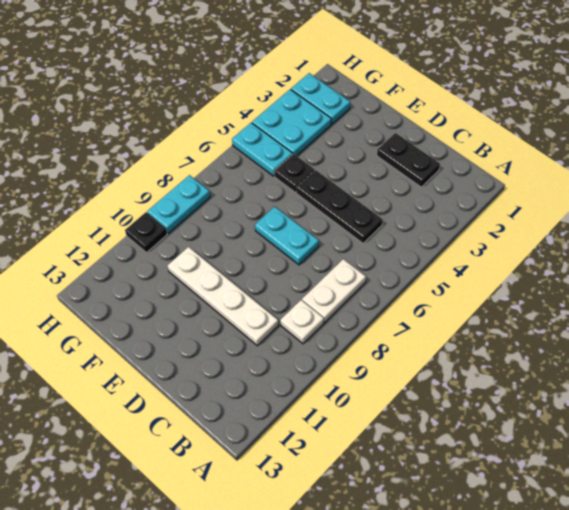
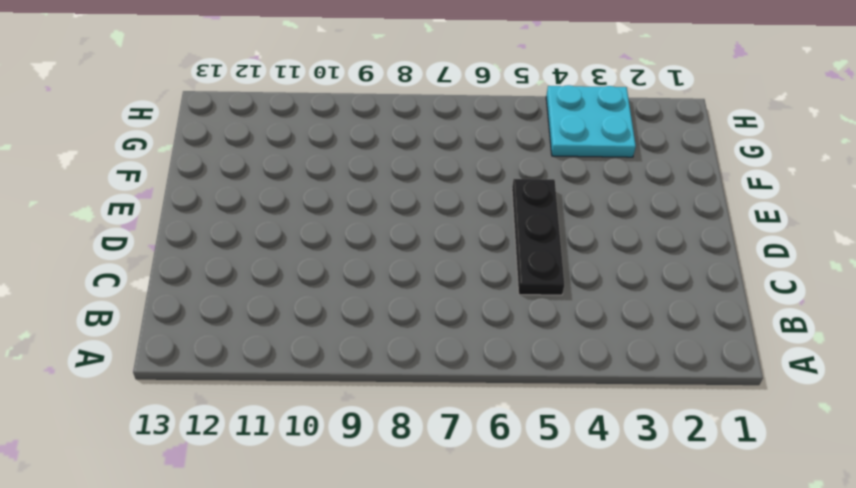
none -> white 1x2 plate [302,259,366,322]
none -> white 1x1 plate [280,300,324,344]
none -> black 1x2 plate [377,133,440,187]

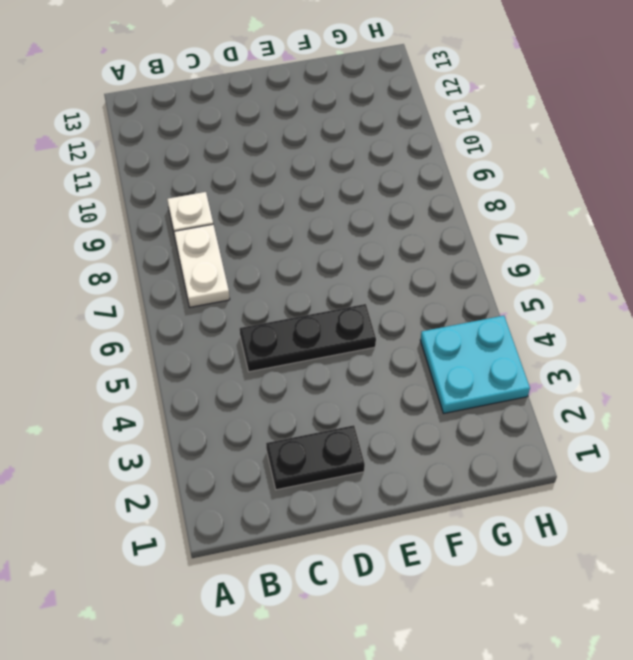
none -> white 1x4 plate [167,247,278,346]
none -> cyan 1x2 plate [255,207,319,265]
none -> black 1x1 plate [274,154,314,192]

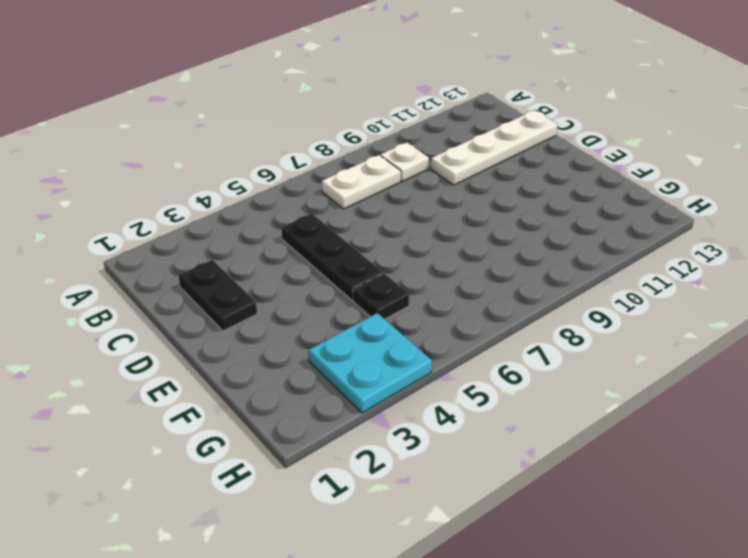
white 1x4 plate [431,110,558,185] -> white 1x4 plate turned to [167,247,278,346]
none -> cyan 1x2 plate [255,207,319,265]
none -> cyan 1x2 plate [291,73,350,124]
none -> cyan 1x2 plate [232,123,292,176]

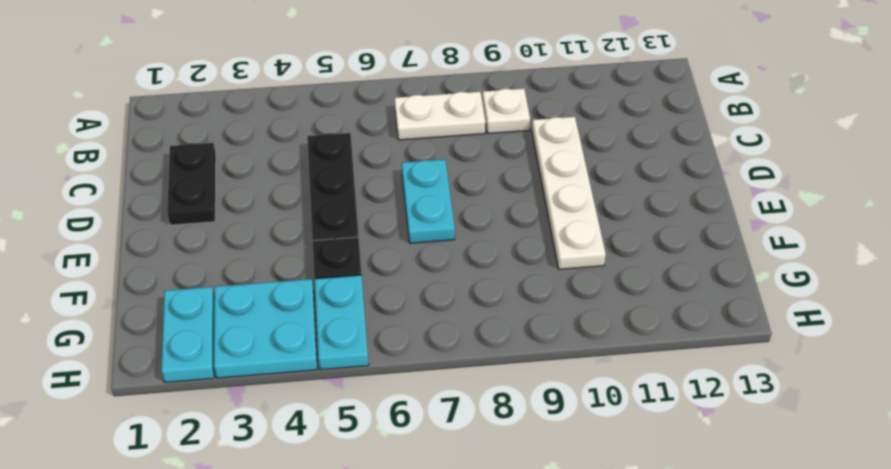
none -> cyan 1x2 plate [147,175,210,233]
none -> black 1x1 plate [125,212,167,253]

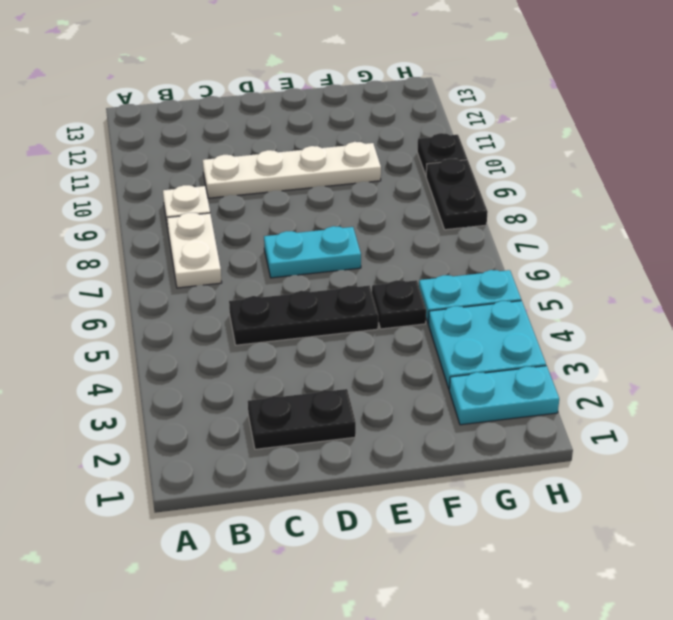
black 1x2 plate [426,159,488,230] -> cyan 1x2 plate [147,175,210,233]

